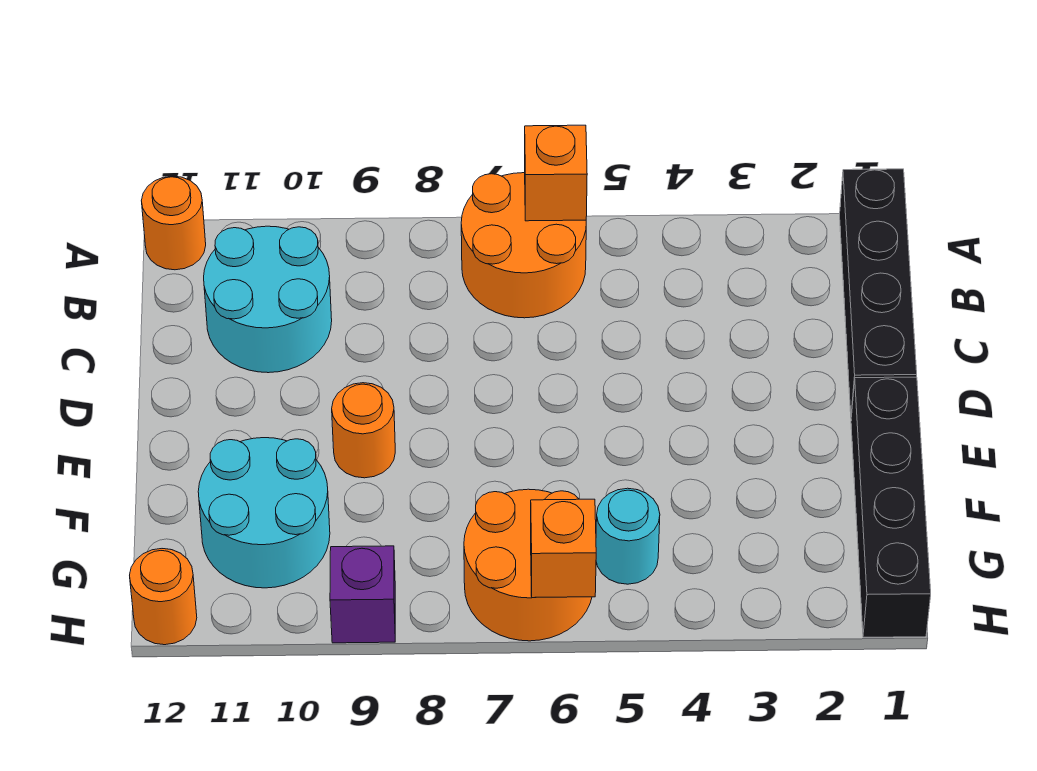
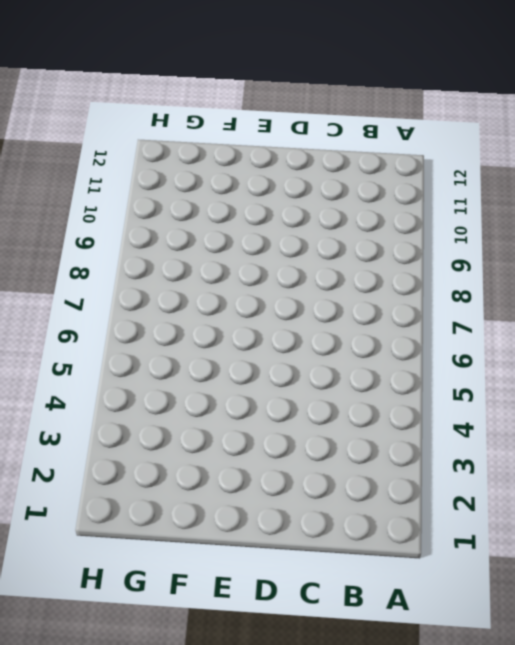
none -> black 1x4 brick [840,169,917,417]
none -> orange 2x2 round brick [461,173,586,318]
none -> orange 1x1 round brick [141,176,206,270]

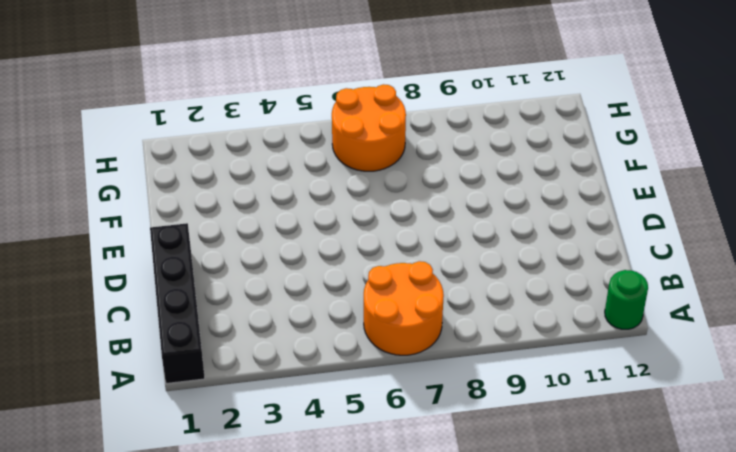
green 1x1 round brick [605,270,648,329] -> orange 1x1 round brick [141,176,206,270]
none -> cyan 2x2 round brick [204,226,332,373]
none -> black 1x4 brick [851,377,931,637]
none -> orange 1x1 round brick [332,383,395,478]

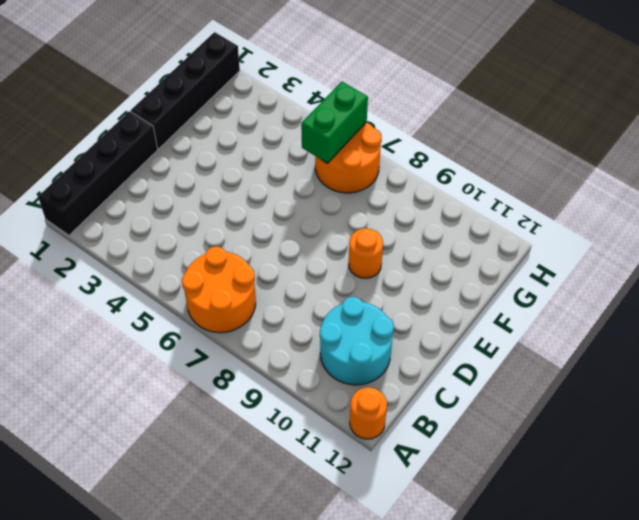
green 1x2 brick [301,82,368,164] -> orange 1x1 brick [531,499,596,598]
none -> cyan 2x2 round brick [198,438,330,588]
none -> cyan 1x1 round brick [596,488,660,584]
none -> purple 1x1 brick [330,546,395,643]

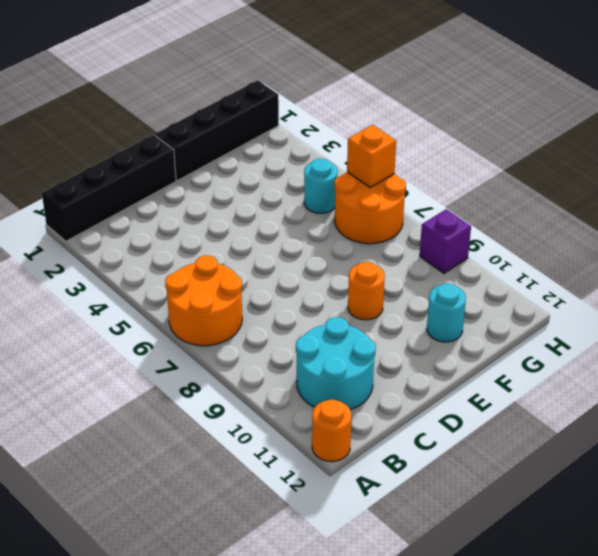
cyan 1x1 round brick [427,283,466,342] -> cyan 2x2 round brick [198,438,330,588]
none -> orange 1x1 round brick [130,549,197,645]
none -> orange 1x1 brick [525,125,587,221]

